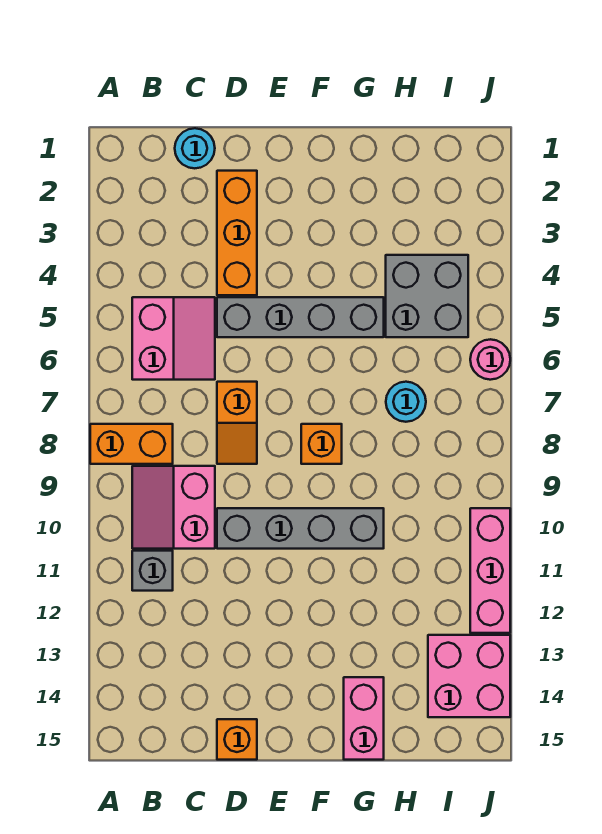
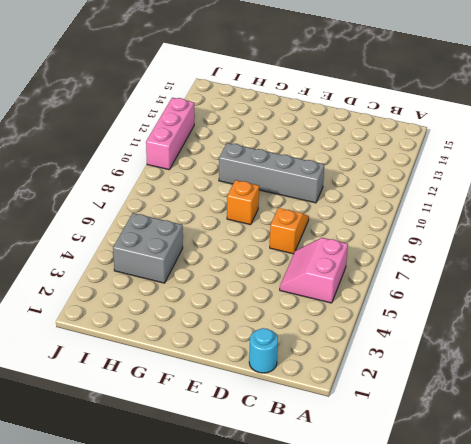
none -> orange 1x2 brick [90,424,173,464]
none -> pink 2x2 slope [132,466,215,549]
none -> grey 1x1 brick [132,551,173,591]

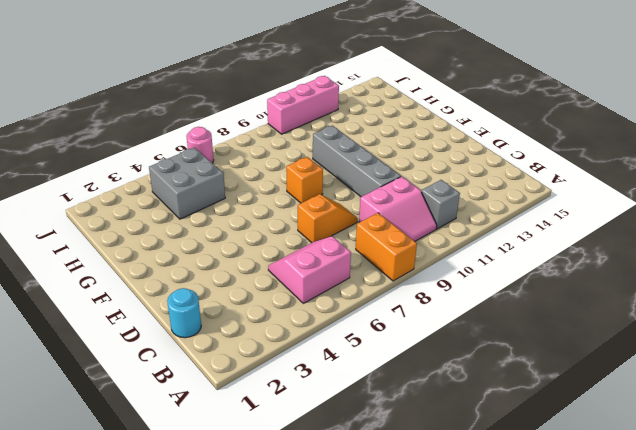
none -> orange 1x3 brick [217,171,257,295]
none -> grey 1x4 brick [217,297,384,337]
none -> orange 1x1 brick [217,719,257,760]

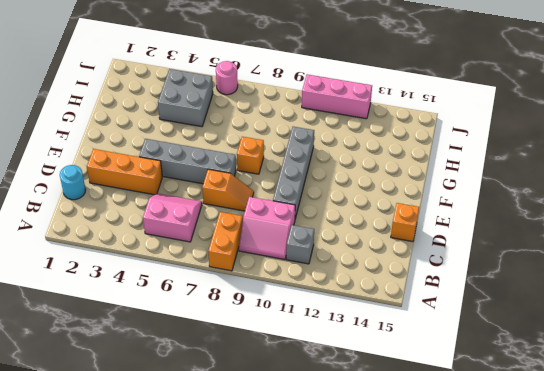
grey 1x4 brick [139,139,236,184] -> grey 1x4 brick turned to [217,297,384,337]
none -> pink 1x2 brick [344,677,384,760]
none -> cyan 1x1 round brick [386,382,426,422]
none -> pink 2x2 brick [428,635,510,717]

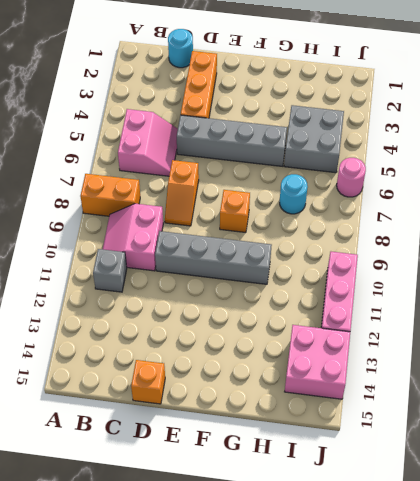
none -> pink 1x2 brick [344,677,384,760]

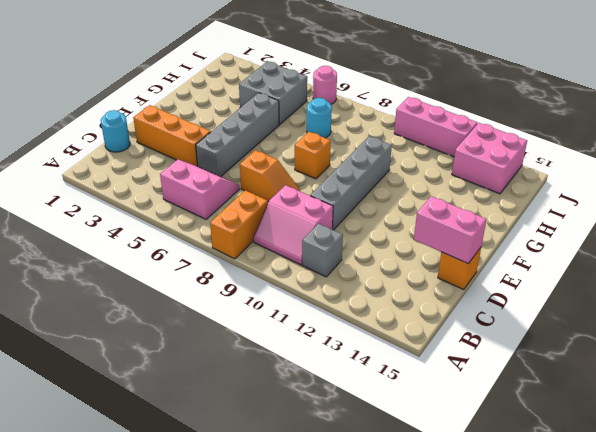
pink 1x2 brick [414,196,486,263] -> pink 1x2 brick moved to [344,677,384,760]

